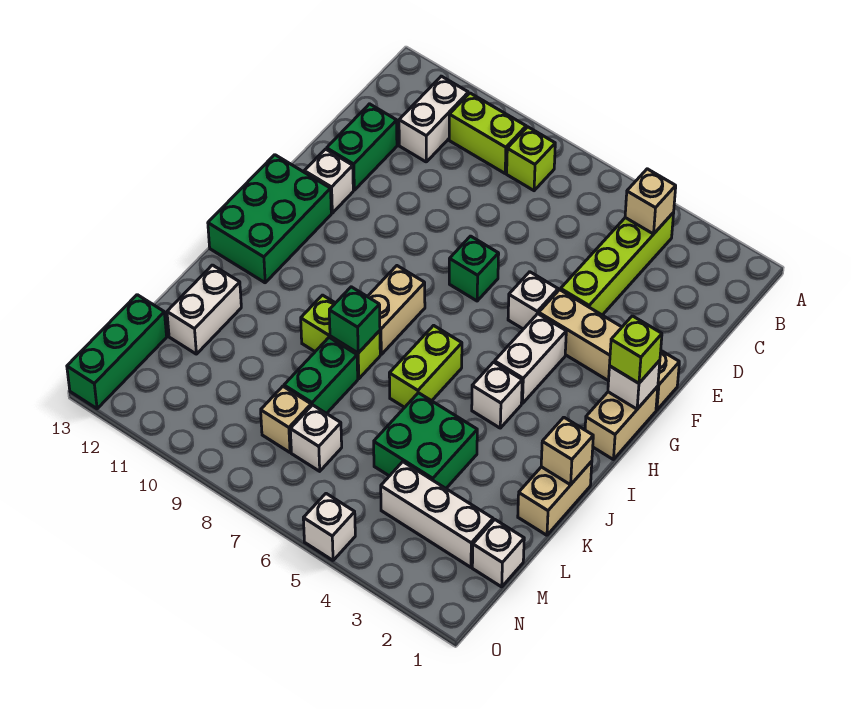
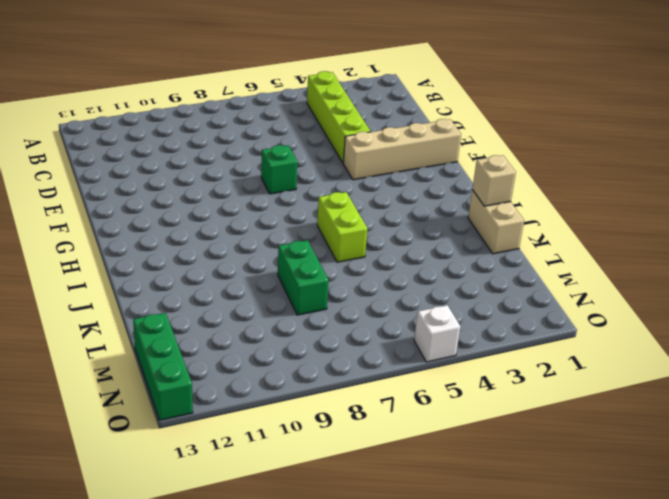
none -> lime 1x1 brick [507,127,555,190]
none -> lime 1x2 brick [449,93,526,173]
none -> white 1x2 brick [399,76,468,162]
none -> green 1x2 brick [327,104,397,190]

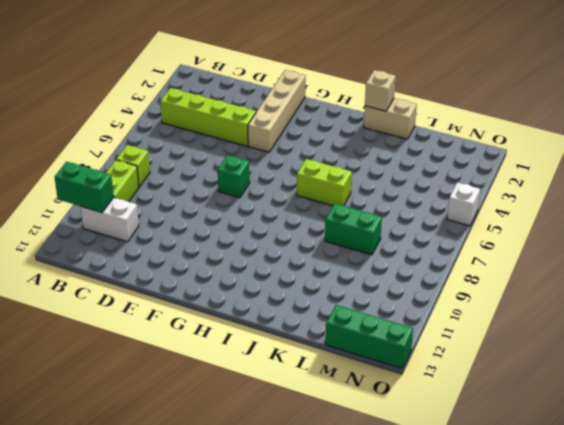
green 1x2 brick [55,162,114,213] -> green 1x2 brick moved to [327,104,397,190]
none -> white 1x1 brick [508,272,558,329]
none -> white 1x1 brick [304,149,353,213]
none -> tan 1x2 brick [585,386,658,460]
none -> white 1x2 brick [495,314,566,403]

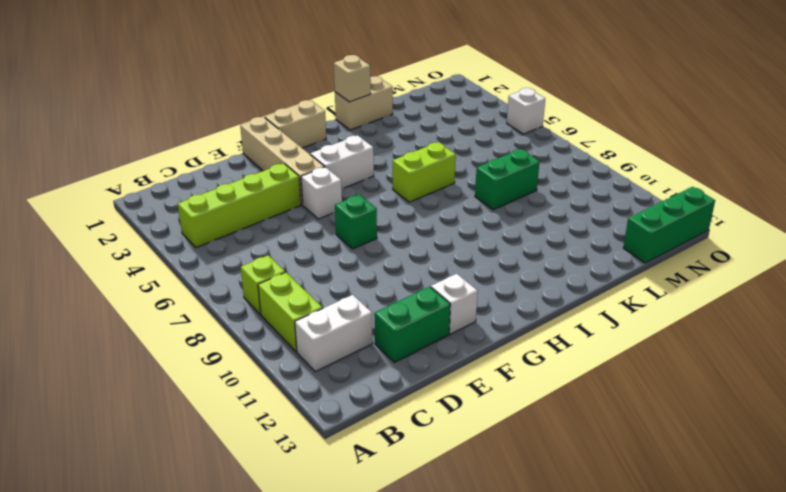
none -> green 2x3 brick [208,155,331,283]
none -> tan 1x2 brick [367,266,425,354]
none -> white 1x1 brick [472,362,522,428]
none -> lime 1x2 brick [301,295,380,379]

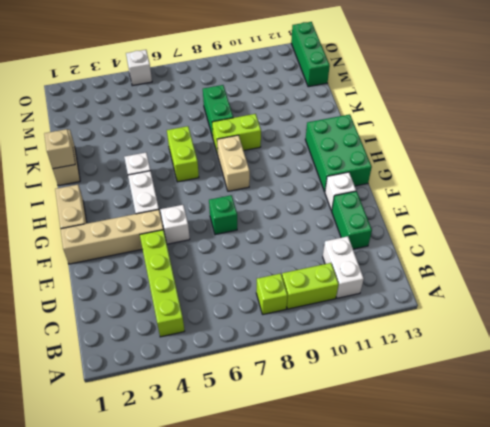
none -> green 2x2 brick [374,393,477,488]
none -> white 1x2 brick [167,265,241,354]
none -> white 1x1 brick [472,520,524,587]
none -> white 1x3 brick [381,462,493,567]

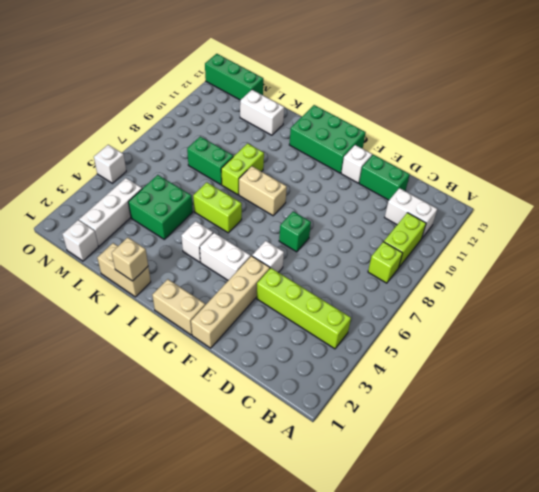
none -> white 1x1 brick [290,405,342,471]
none -> tan 1x1 brick [261,386,311,452]
none -> tan 1x1 brick [625,169,676,234]
none -> white 1x1 brick [608,360,660,409]

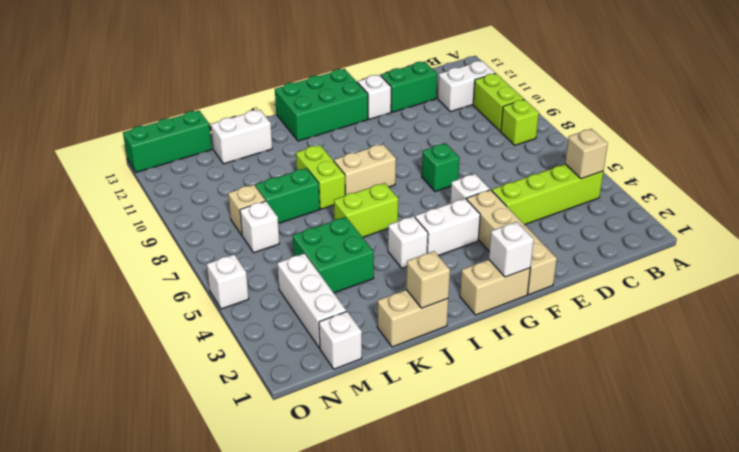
none -> green 1x1 brick [329,287,380,353]
none -> lime 1x1 brick [610,316,662,383]

